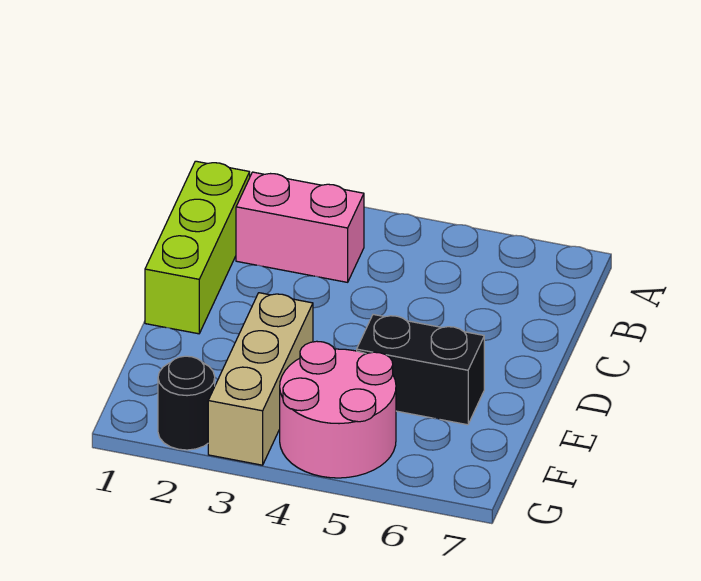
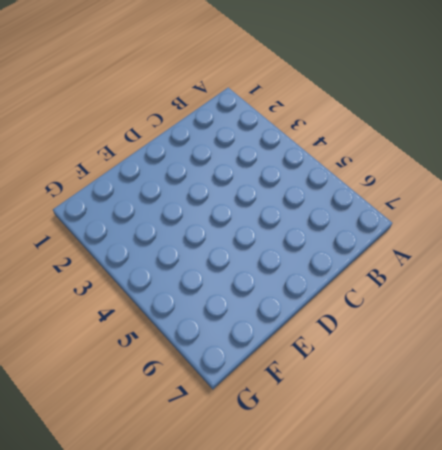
none -> lime 1x3 brick [145,161,250,334]
none -> pink 1x2 brick [236,172,364,282]

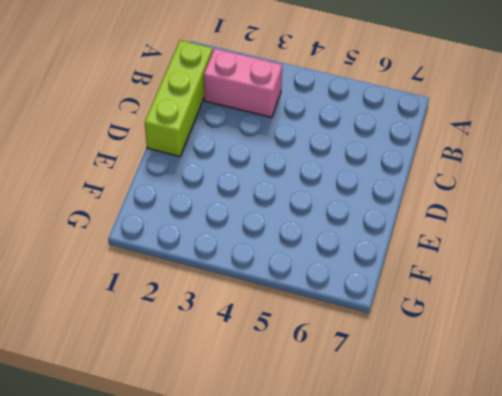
none -> tan 1x3 brick [208,293,313,465]
none -> black 1x2 brick [357,314,484,425]

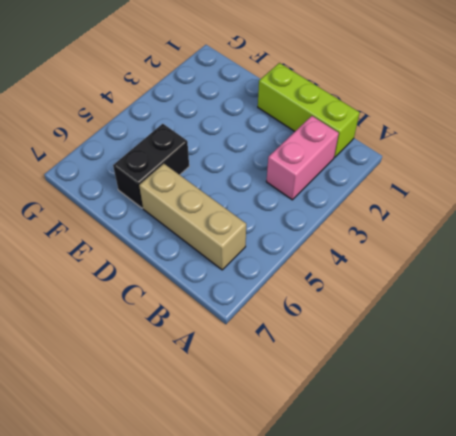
tan 1x3 brick [139,164,246,270] -> tan 1x3 brick moved to [208,293,313,465]
none -> pink 2x2 round brick [280,341,396,478]
none -> black 1x1 round brick [158,356,215,450]

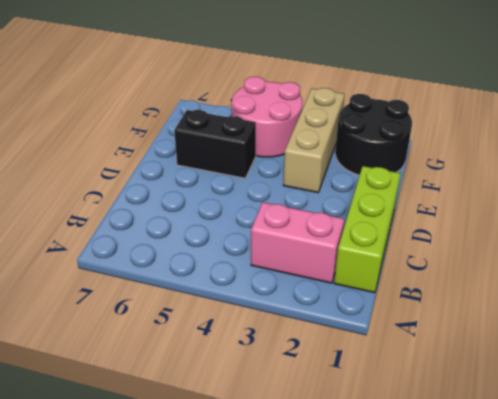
black 2x2 round brick [335,94,412,175] -> black 1x1 round brick [158,356,215,450]

